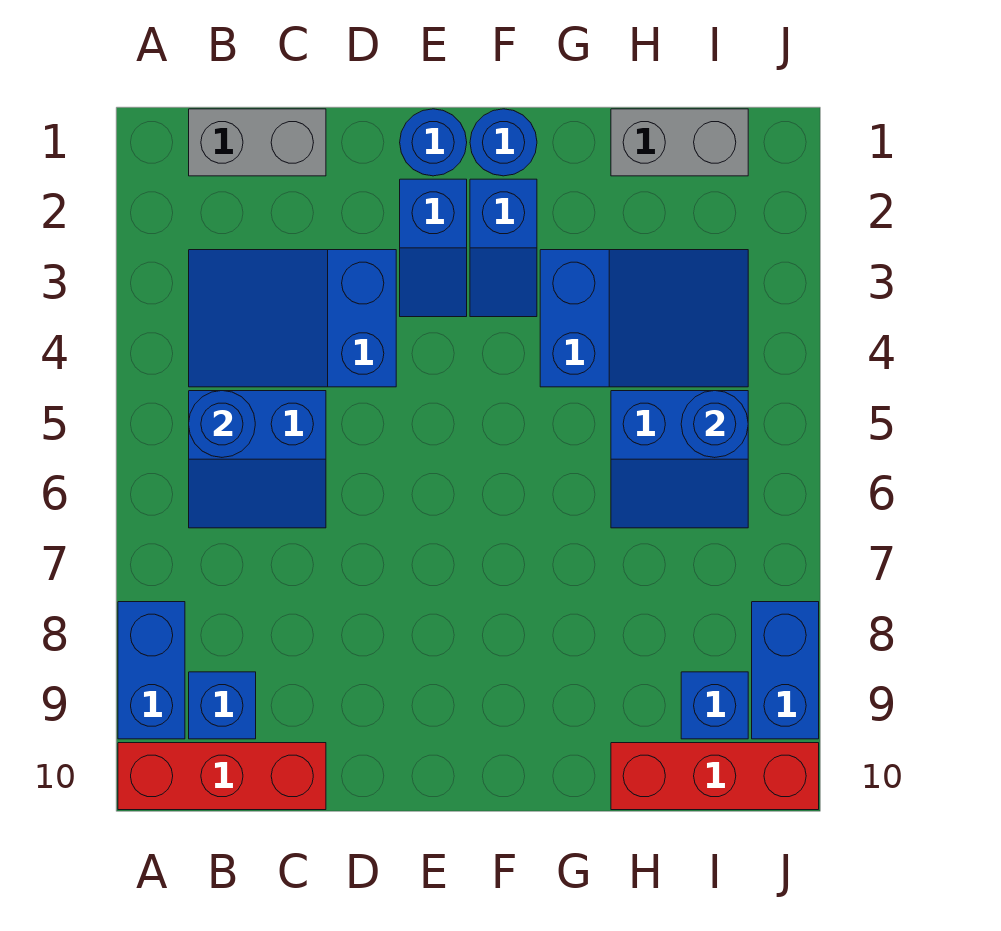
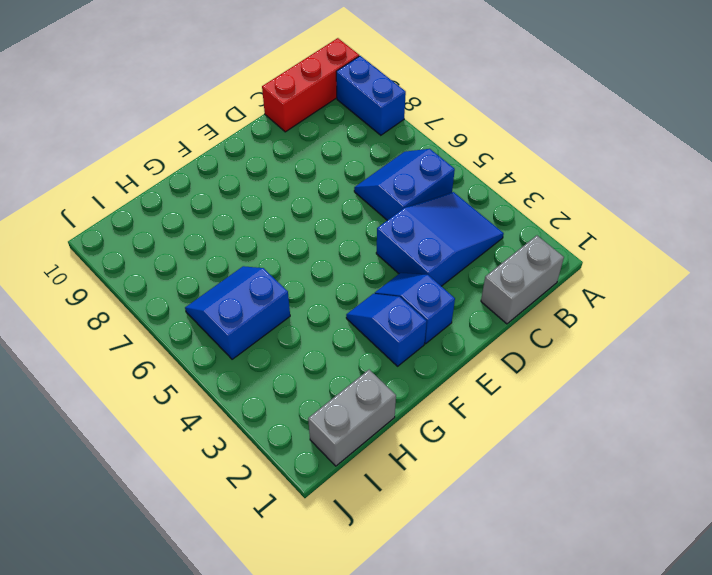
none -> blue 1x1 brick [189,672,256,739]
none -> blue 1x1 round brick [400,109,467,176]
none -> blue 1x1 round brick [470,109,537,176]

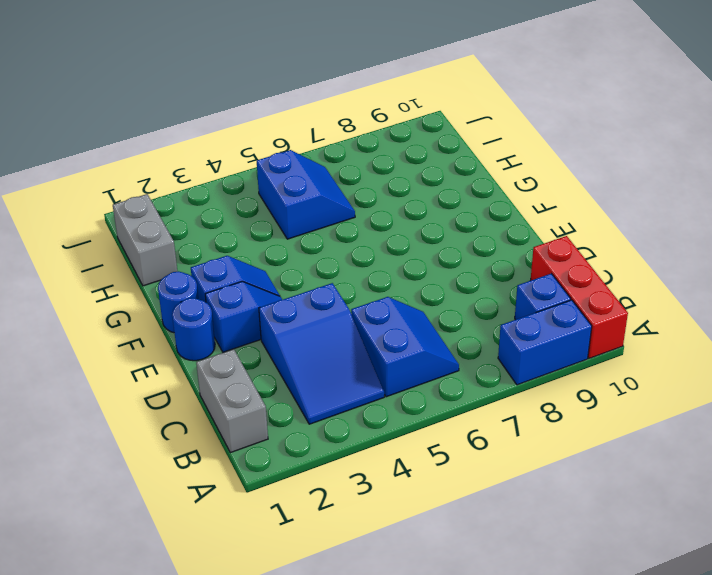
none -> blue 2x3 slope [540,250,748,387]
none -> red 1x3 brick [611,743,819,810]
none -> blue 1x1 brick [681,672,748,739]

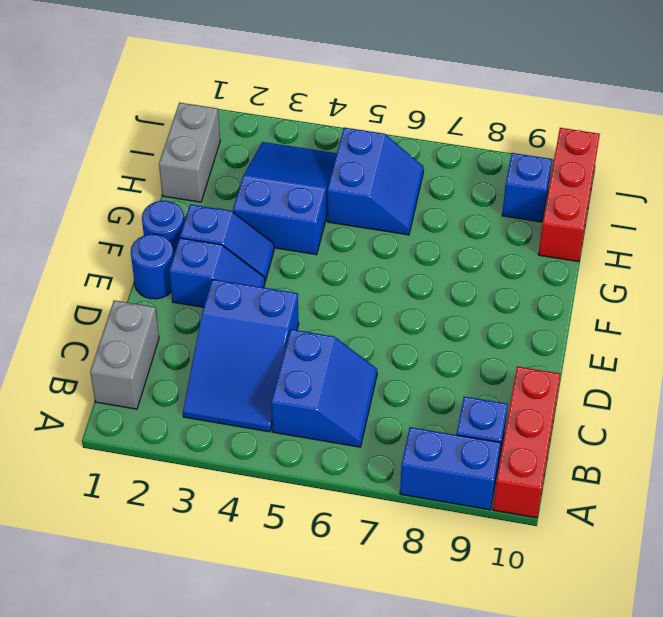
none -> blue 1x2 brick [752,602,819,739]
none -> blue 1x1 round brick [189,391,255,457]
none -> blue 1x1 round brick [681,391,748,458]

